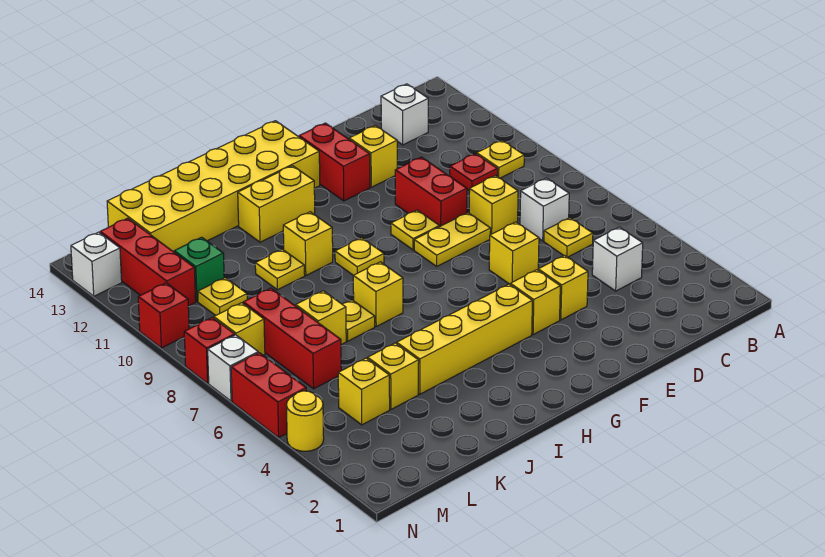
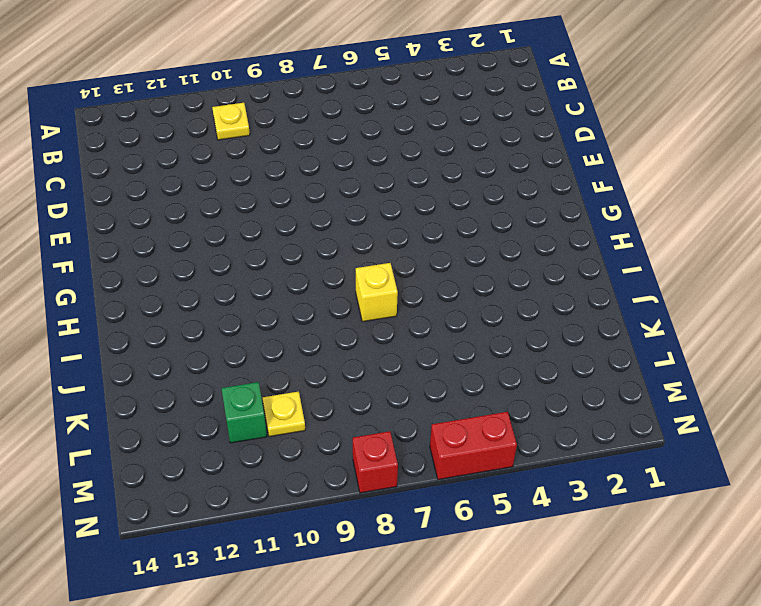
none -> white 1x1 brick [592,227,643,291]
none -> yellow 1x1 plate [544,218,593,257]
none -> white 1x1 brick [520,178,569,241]
none -> red 1x1 plate [450,153,498,191]

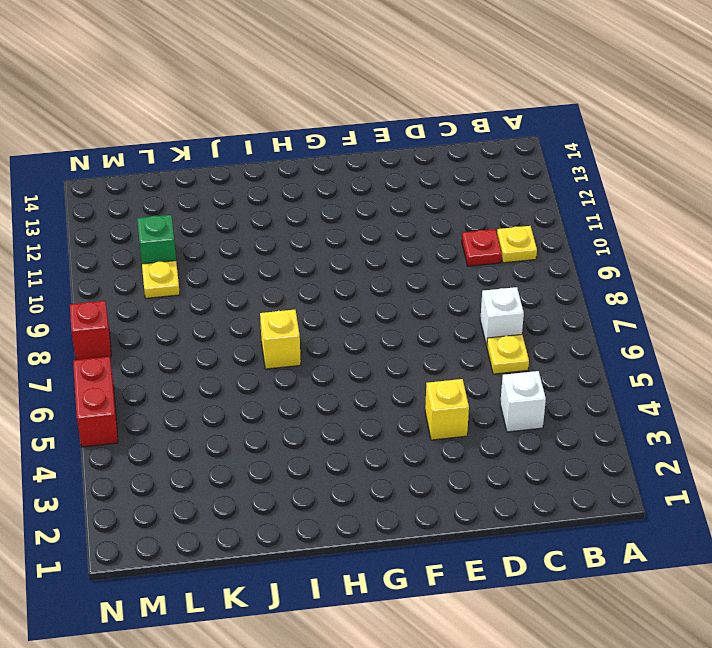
none -> white 1x1 brick [381,84,428,145]
none -> yellow 1x1 brick [469,176,518,235]
none -> yellow 1x1 brick [489,222,539,284]
none -> yellow 1x2 plate [414,213,491,266]

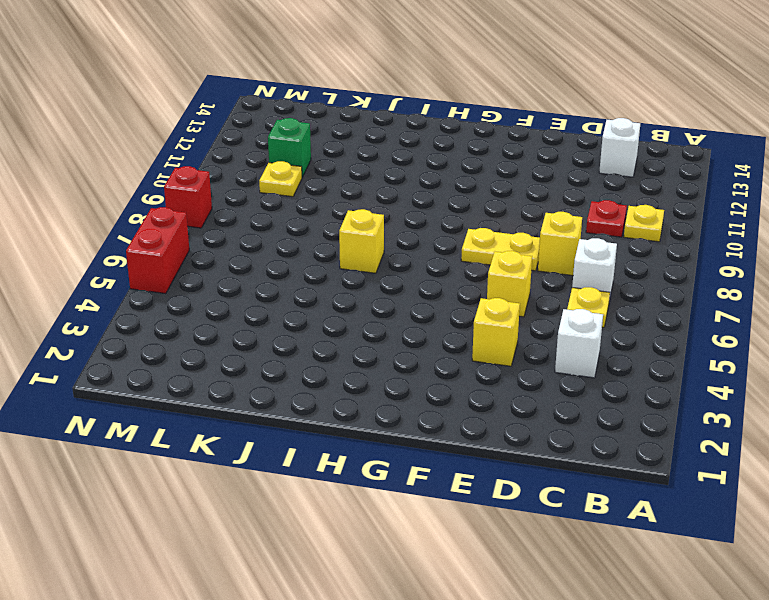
none -> red 1x2 brick [395,157,467,227]
none -> yellow 1x1 brick [349,125,397,187]
none -> yellow 1x1 brick [510,270,560,335]
none -> yellow 1x1 plate [391,210,439,250]

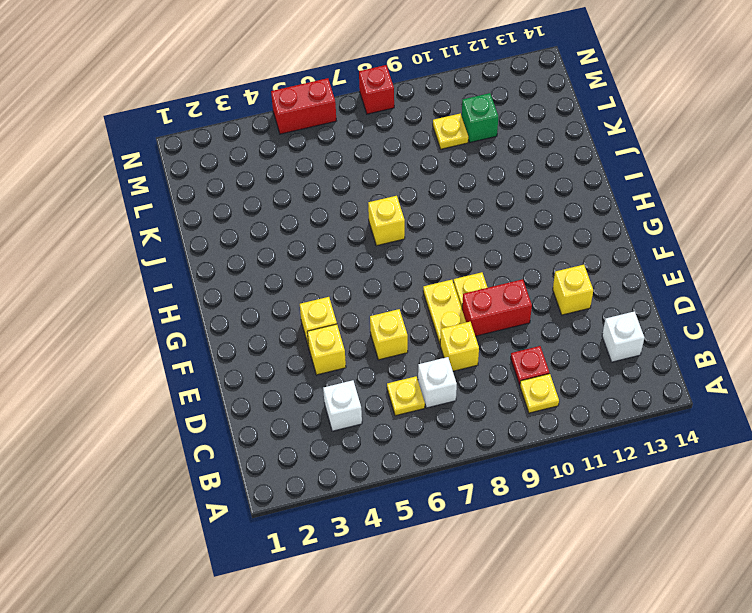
none -> red 1x2 brick [299,123,370,201]
none -> yellow 1x4 brick [397,284,532,394]
none -> yellow 2x6 brick [107,121,320,252]
none -> yellow 1x1 plate [335,238,384,276]

